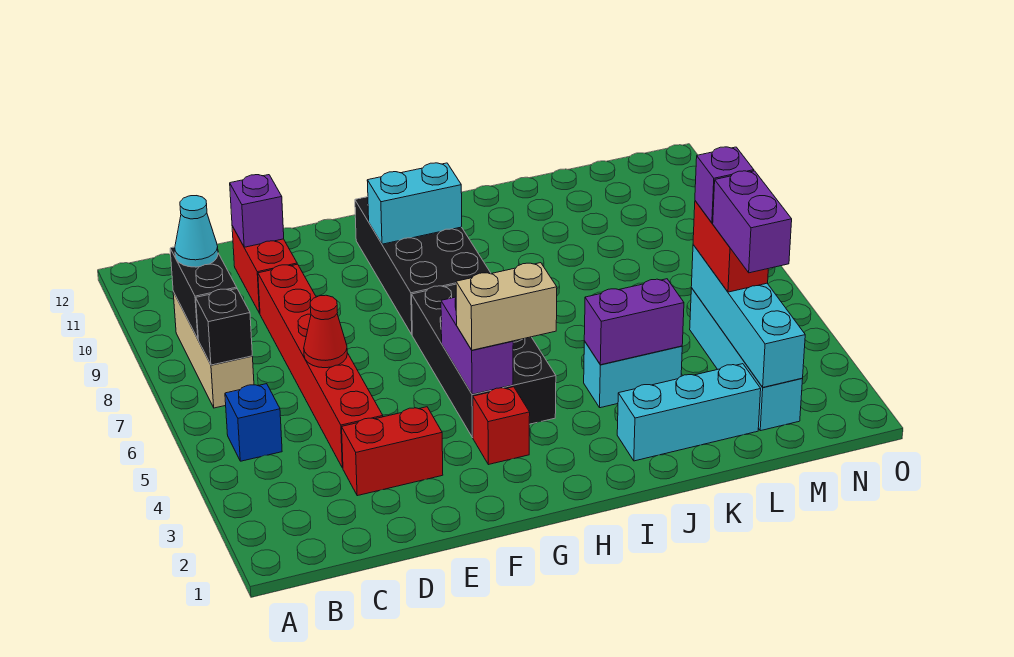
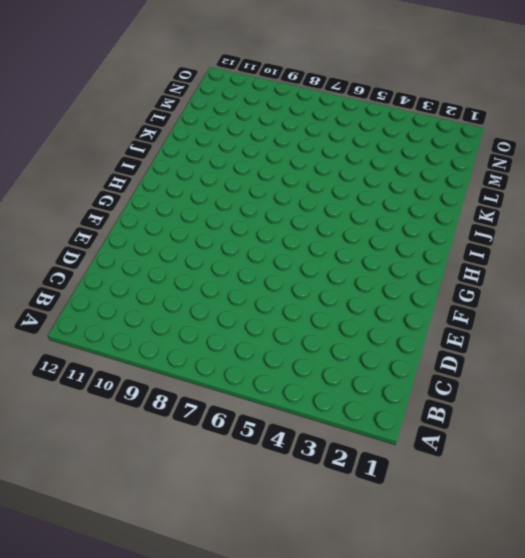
none -> blue 1x1 brick [225,384,282,461]
none -> tan 1x3 brick [173,292,254,408]
none -> red 1x2 brick [342,407,443,496]

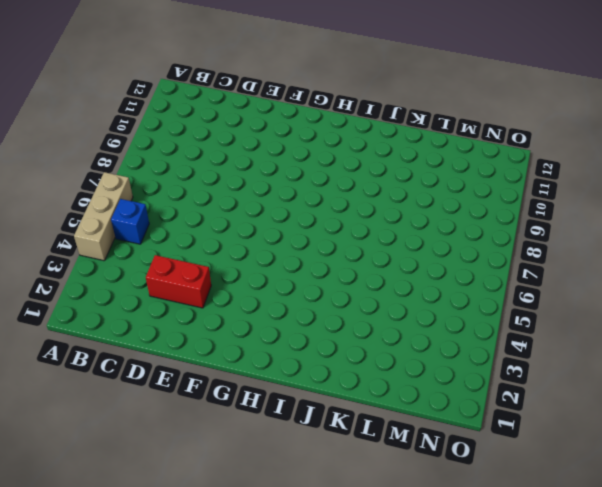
tan 1x3 brick [74,172,133,261] -> tan 1x3 brick moved to [173,292,254,408]
none -> red 1x6 brick [258,264,383,468]
none -> red 1x2 brick [232,226,297,313]
none -> red 1x1 brick [473,387,530,465]

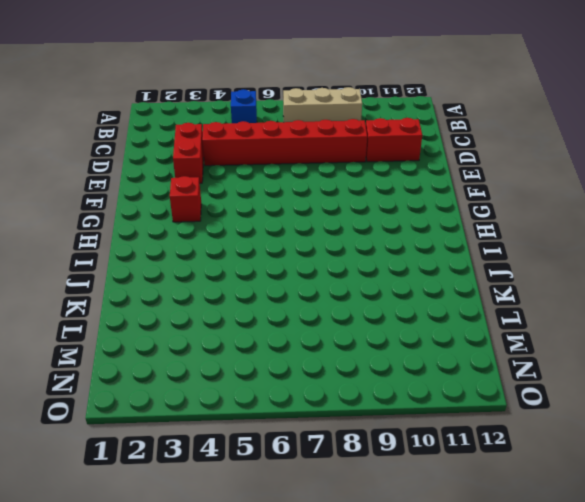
none -> black 2x4 brick [412,284,556,438]
none -> black 2x4 brick [355,197,491,334]
none -> cyan 1x3 brick [617,364,761,461]

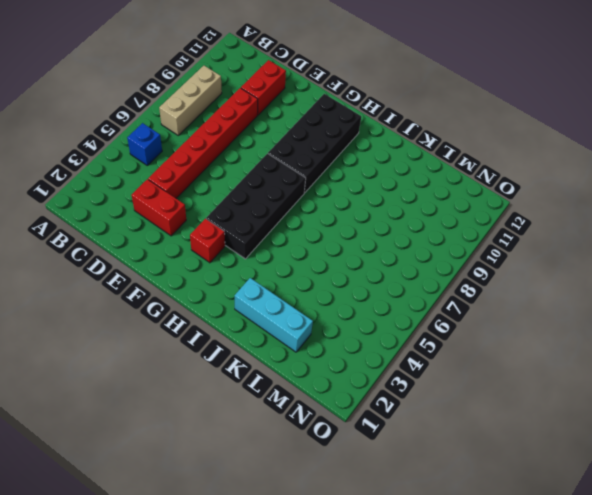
none -> cyan 1x2 brick [584,341,682,408]
none -> cyan 1x4 brick [690,288,803,431]
none -> black 1x1 brick [196,289,252,365]

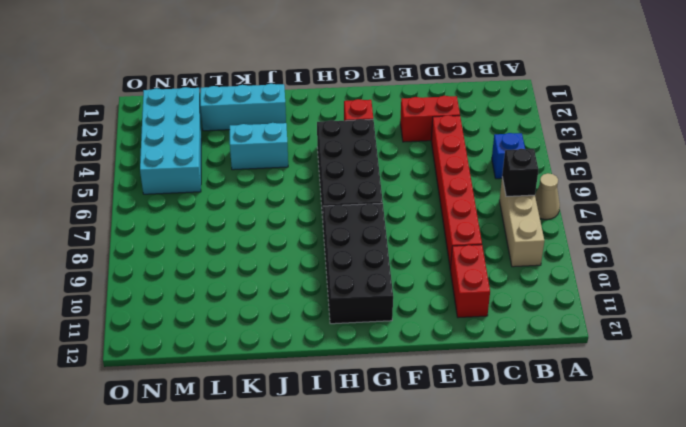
tan 1x1 cone [535,173,560,219] -> none
cyan 2x4 brick [140,87,201,194] -> cyan 1x4 brick [690,288,803,431]
none -> black 1x2 brick [170,247,237,339]
none -> red 1x1 cone [304,295,347,368]
none -> purple 1x1 brick [230,175,284,247]

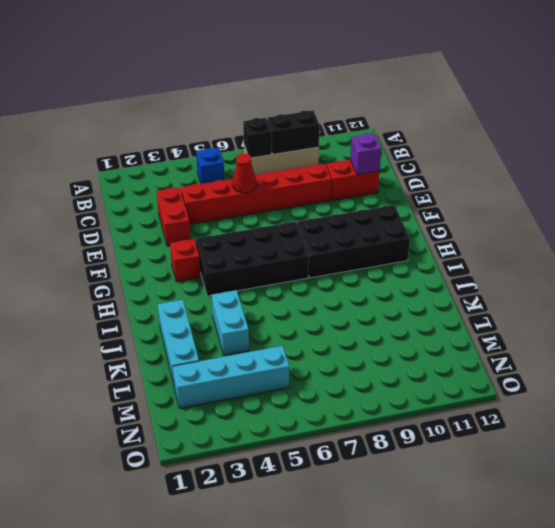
none -> purple 1x2 brick [441,297,513,394]
none -> cyan 1x2 brick [367,163,462,244]
none -> purple 1x2 brick [584,279,684,365]

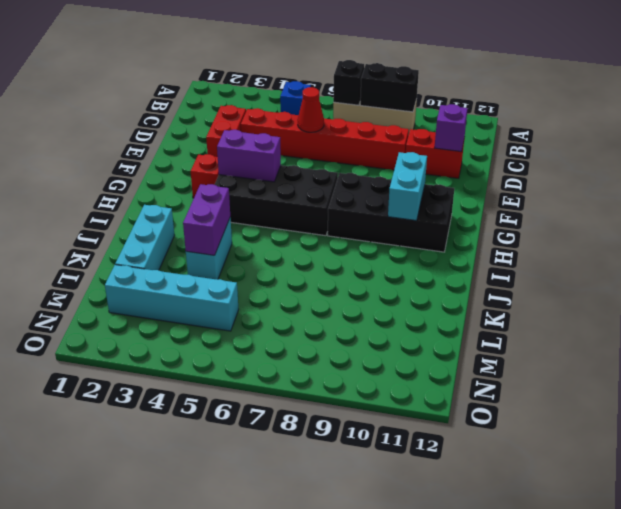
none -> cyan 1x4 brick [691,245,805,387]
none -> cyan 1x1 cone [175,196,218,267]
none -> tan 1x2 brick [456,263,557,350]

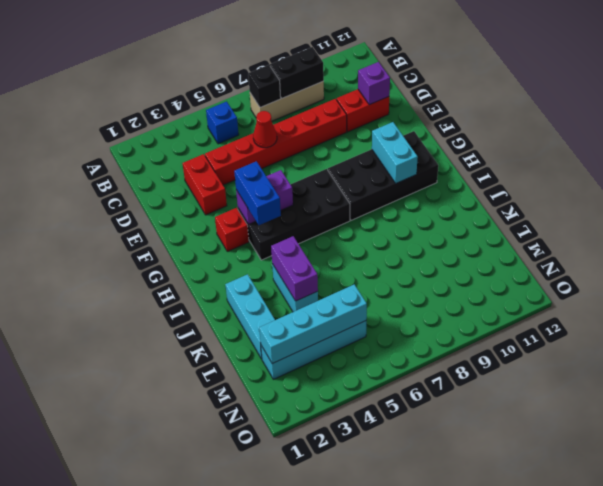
blue 1x2 brick [234,161,281,225] -> tan 1x2 brick [456,263,557,350]
none -> cyan 1x1 cone [175,196,218,267]
none -> red 1x2 brick [693,201,768,292]
none -> purple 1x2 brick [713,171,792,273]

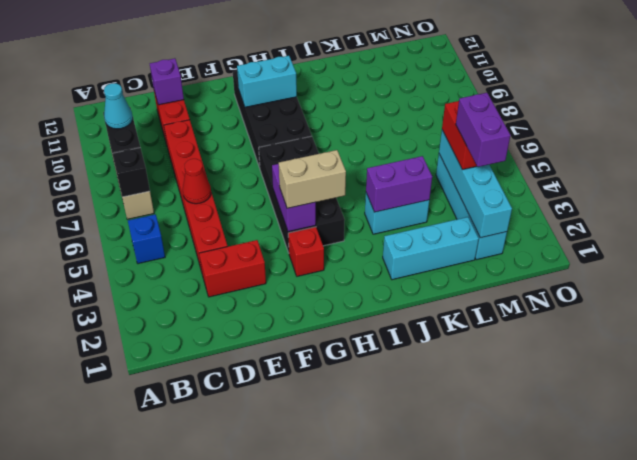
none -> purple 1x1 brick [695,147,754,223]

